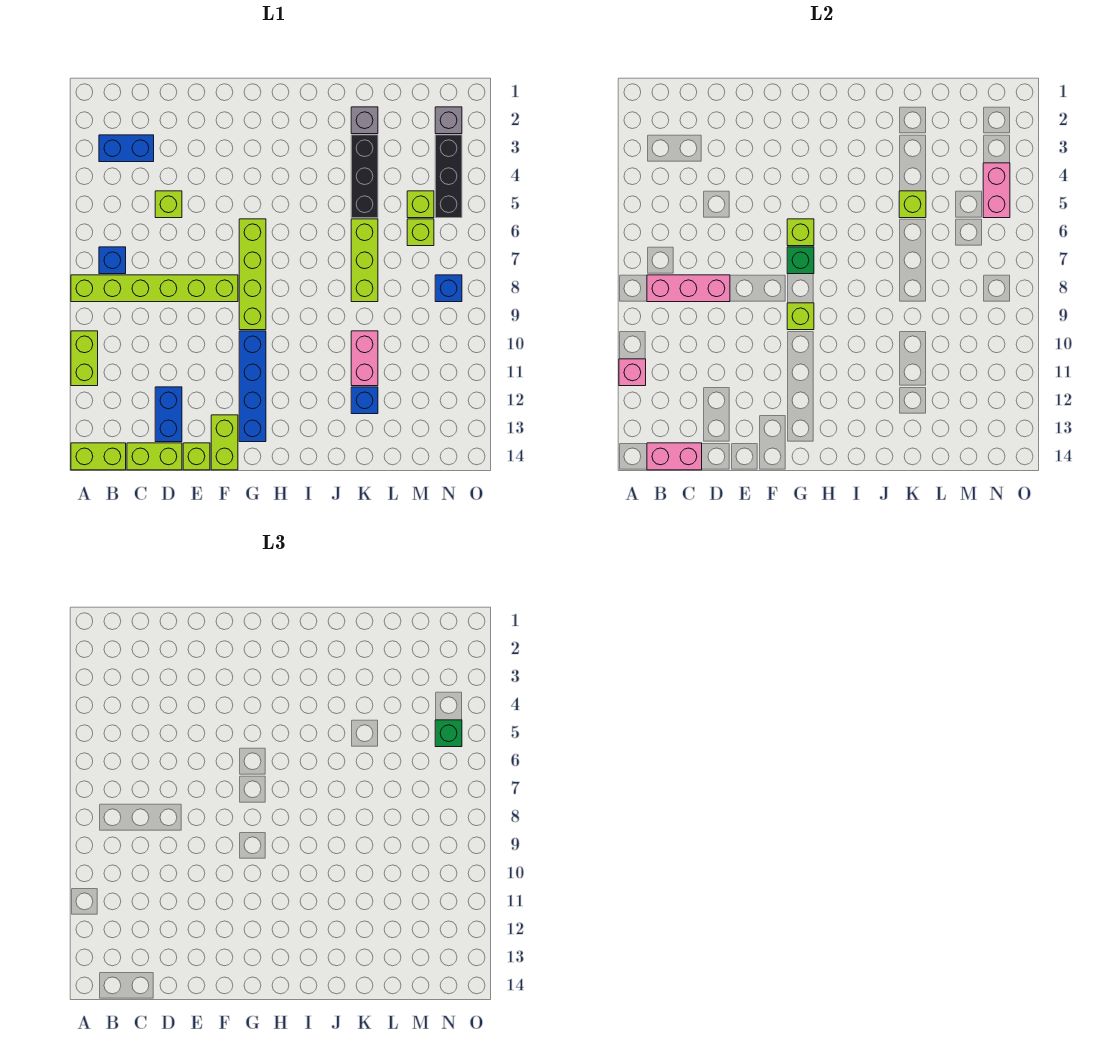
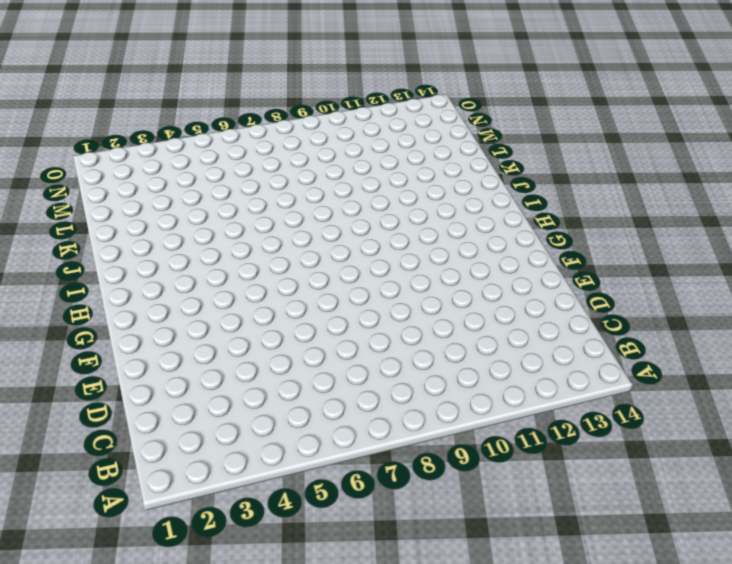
none -> lime 1x6 brick [71,275,238,302]
none -> lime 1x2 brick [71,331,98,386]
none -> lime 1x2 brick [71,443,126,470]
none -> blue 1x2 brick [99,135,154,162]

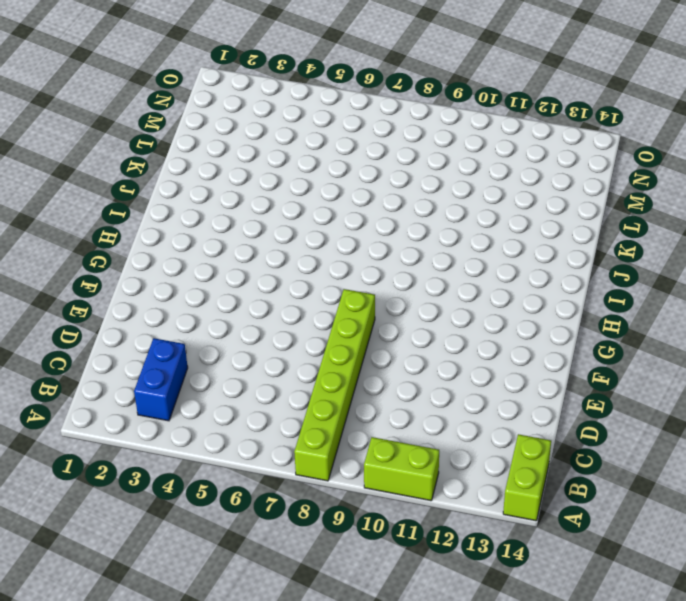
none -> blue 1x1 brick [99,247,126,274]
none -> lime 1x2 brick [127,443,182,470]
none -> lime 1x1 brick [155,191,182,218]
none -> blue 1x2 brick [155,387,182,442]

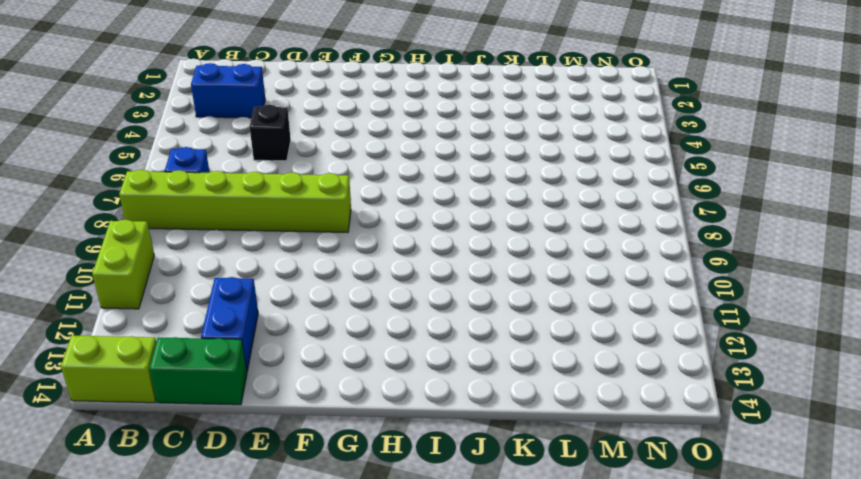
green 1x2 brick [149,337,247,405] -> lime 1x2 brick [127,443,182,470]
black 1x1 brick [250,105,291,161] -> lime 1x1 brick [155,191,182,218]
none -> lime 1x1 brick [183,443,210,470]
none -> lime 1x2 brick [211,415,238,470]
none -> lime 1x4 brick [239,219,266,330]
none -> blue 1x4 brick [239,331,266,442]

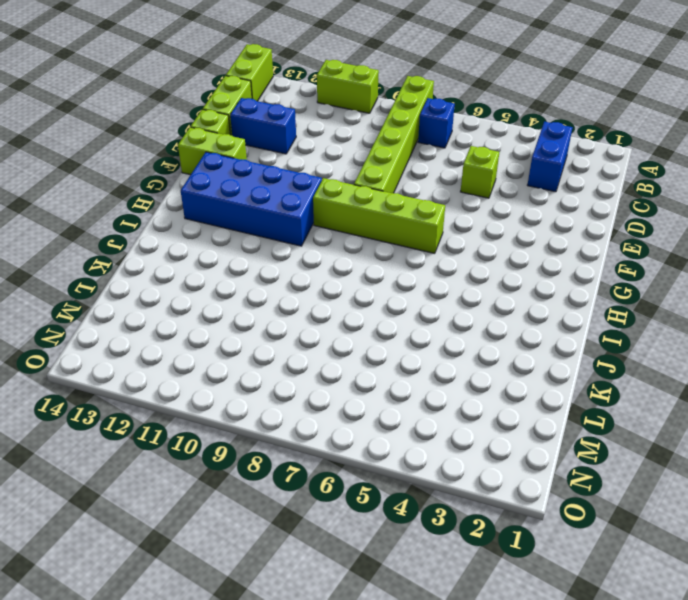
blue 2x4 brick [181,152,322,246] -> blue 1x4 brick [239,331,266,442]
none -> grey 1x1 brick [351,107,378,134]
none -> black 1x3 brick [351,135,378,218]
none -> lime 1x3 brick [351,219,378,302]
none -> pink 1x2 brick [351,331,378,386]

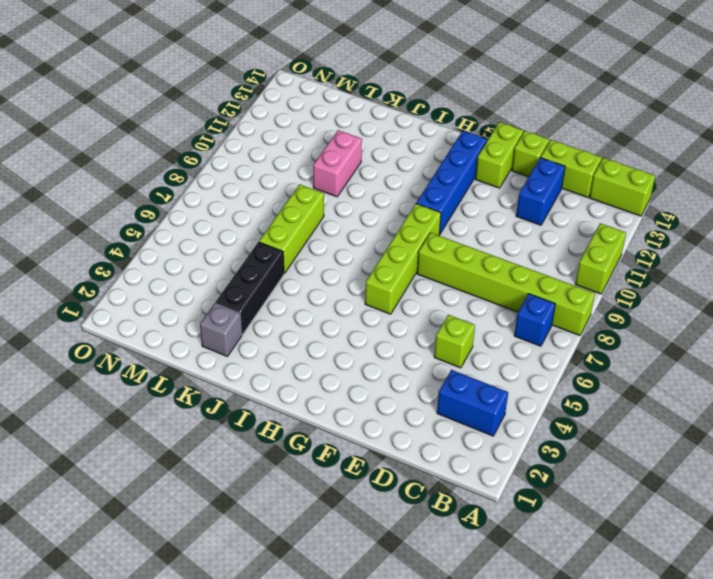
none -> blue 1x1 brick [351,387,378,414]
none -> lime 1x1 brick [407,191,434,218]
none -> lime 1x1 brick [407,219,434,246]
none -> grey 1x1 brick [435,107,462,134]

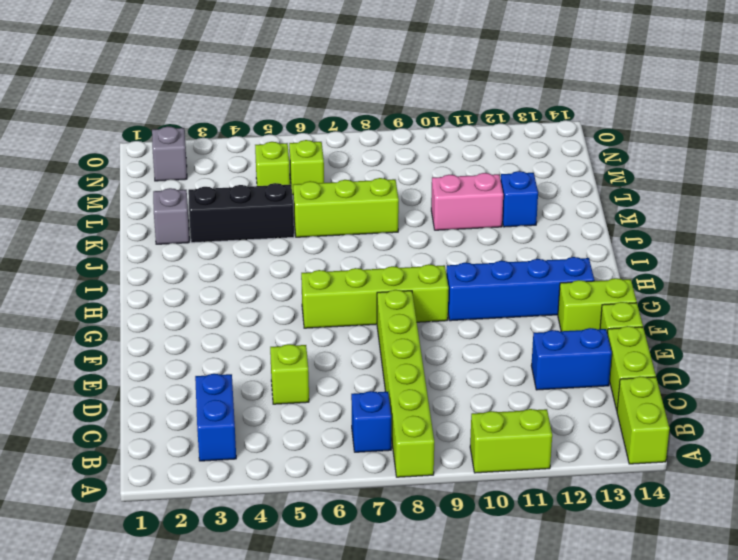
none -> black 1x3 brick [435,135,462,218]
none -> blue 1x1 brick [435,275,462,302]
none -> pink 1x1 brick [619,359,646,386]
none -> pink 1x3 brick [647,275,730,302]

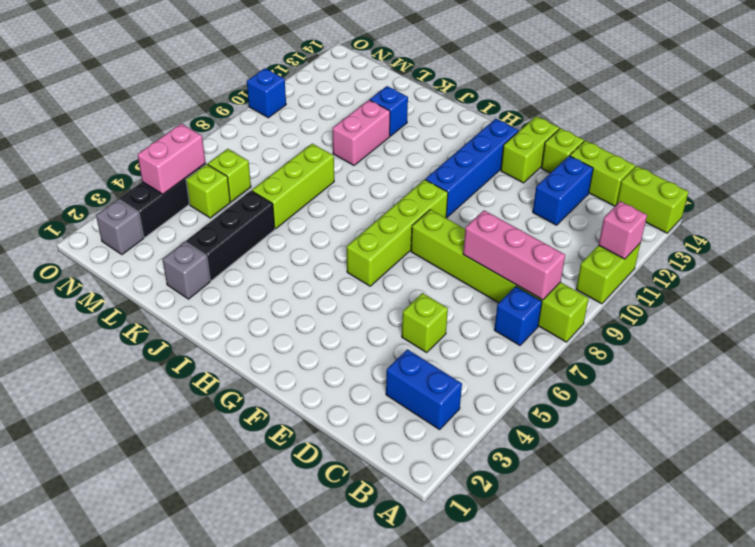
blue 1x1 brick [247,68,286,118] -> blue 1x1 brick moved to [435,275,462,302]
none -> pink 1x2 brick [647,443,702,470]
none -> lime 1x1 brick [787,219,814,246]
none -> green 1x1 brick [787,247,814,274]
none -> lime 1x1 brick [787,303,814,330]

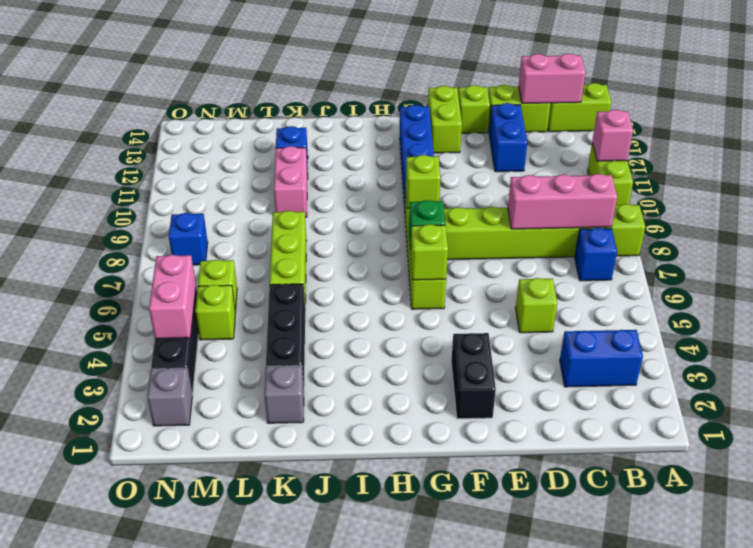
black 1x2 brick [451,333,496,419] -> none
none -> lime 1x1 brick [899,191,926,218]
none -> green 1x1 brick [435,720,462,747]

